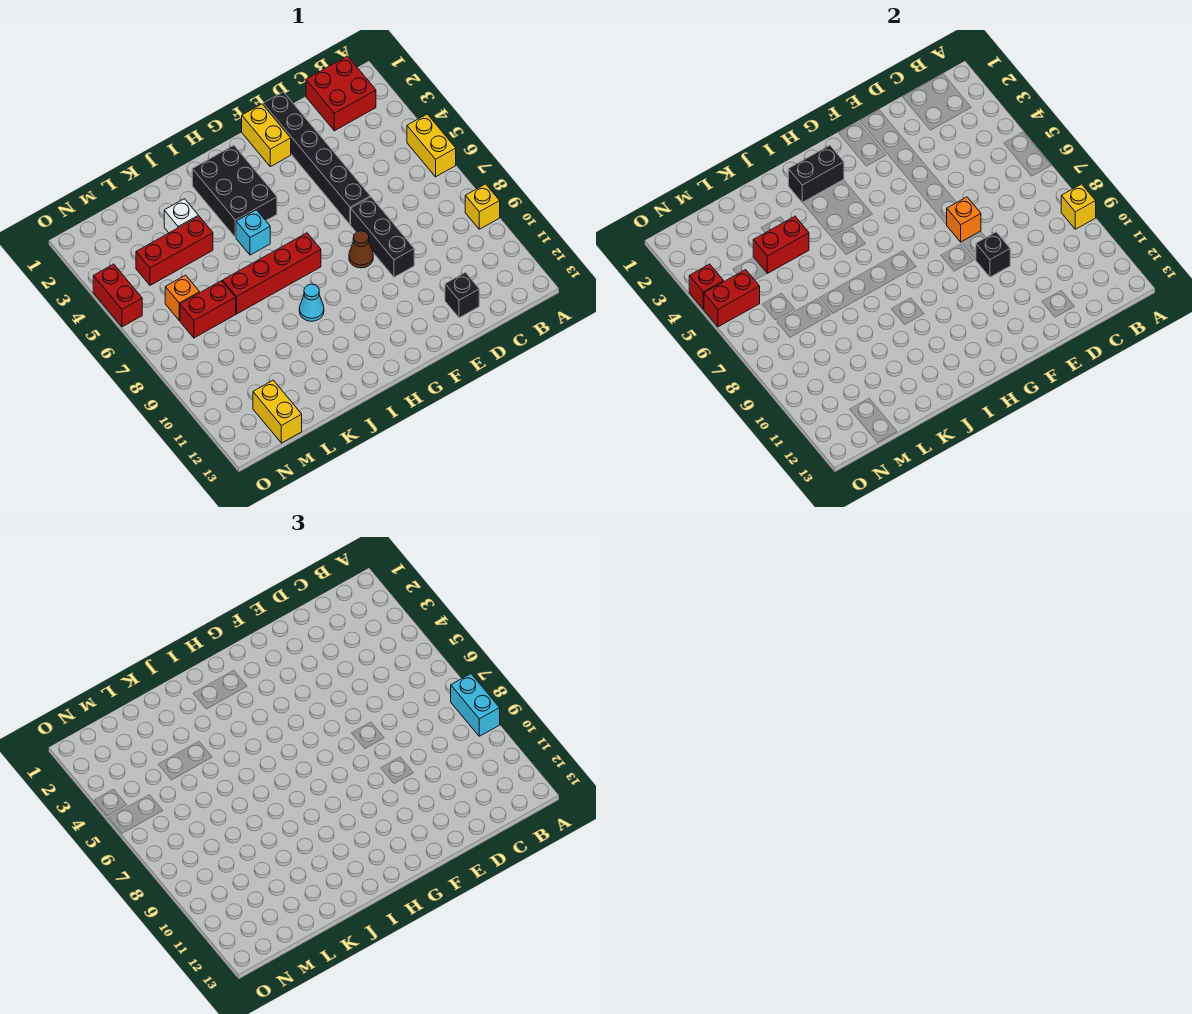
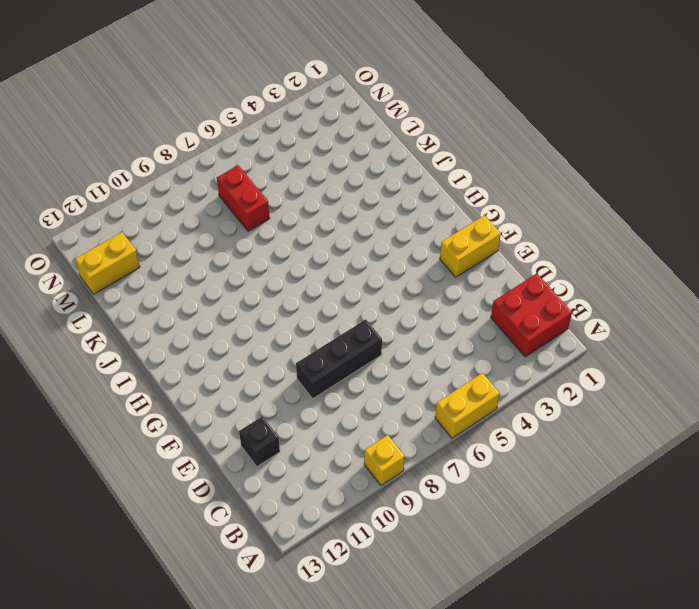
none -> black 1x6 brick [263,92,370,225]
none -> brown 1x1 cone [349,231,373,268]
none -> black 2x3 brick [192,145,277,238]

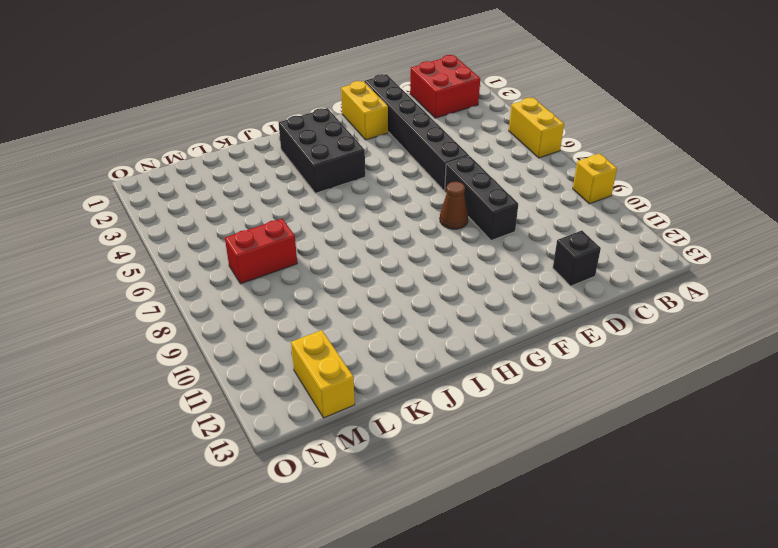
none -> red 1x4 brick [223,233,321,314]
none -> cyan 1x1 brick [236,210,270,255]
none -> cyan 1x1 cone [299,284,324,321]

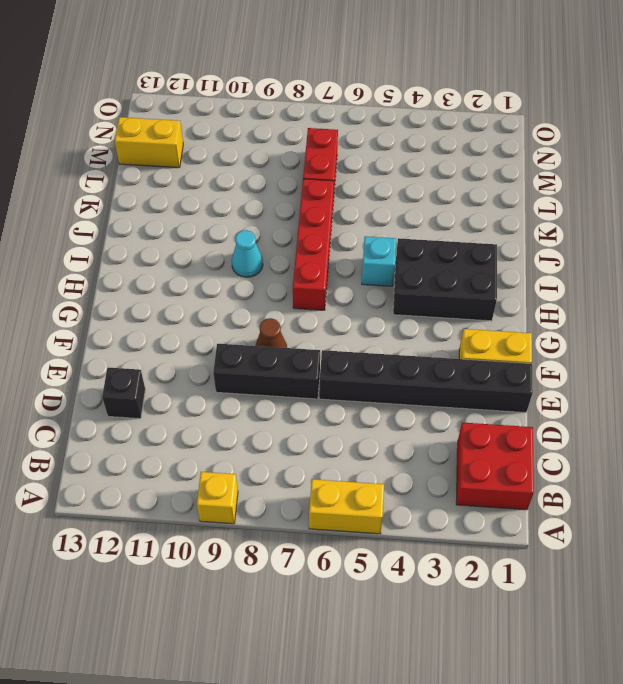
none -> white 1x1 brick [164,199,198,233]
none -> red 1x3 brick [136,216,213,285]
none -> orange 1x1 brick [165,275,200,320]

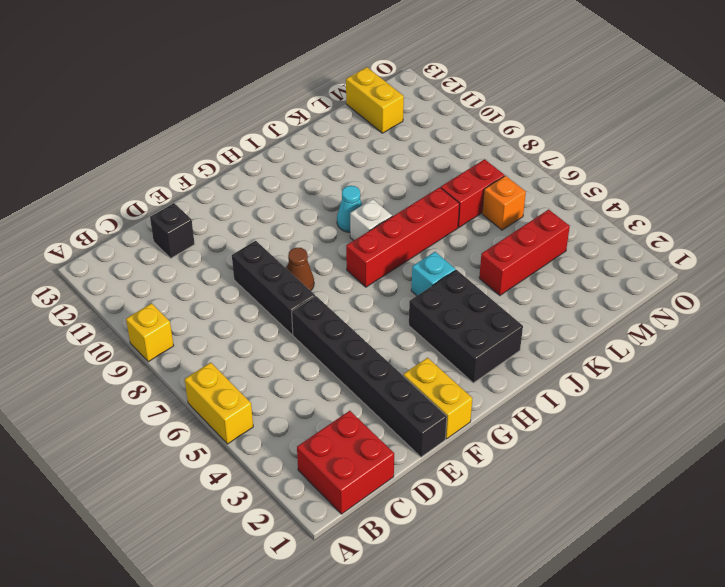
white 1x1 brick [350,199,392,241] -> white 1x1 brick moved to [164,199,198,233]
none -> red 1x2 brick [93,264,142,327]
none -> yellow 1x1 brick [1061,184,1096,229]
none -> orange 1x1 brick [947,197,981,242]

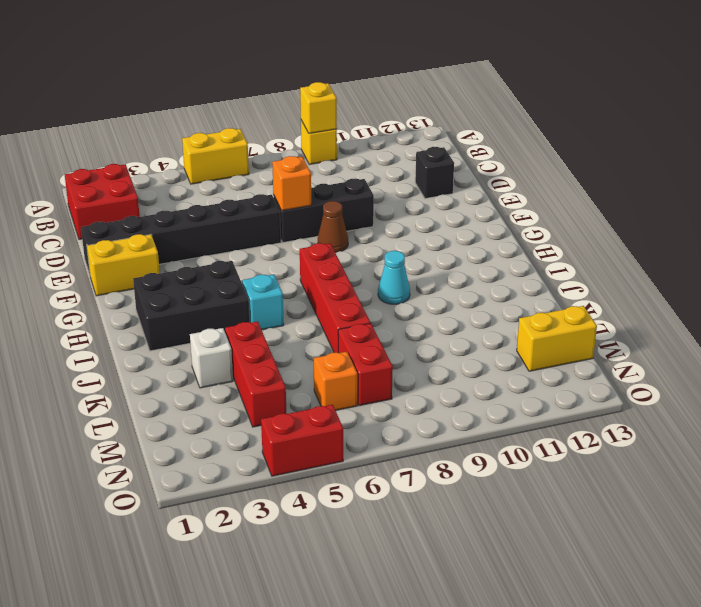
none -> black 1x1 brick [976,232,1010,277]
none -> black 1x2 brick [788,145,844,203]
none -> red 1x2 brick [753,216,809,273]

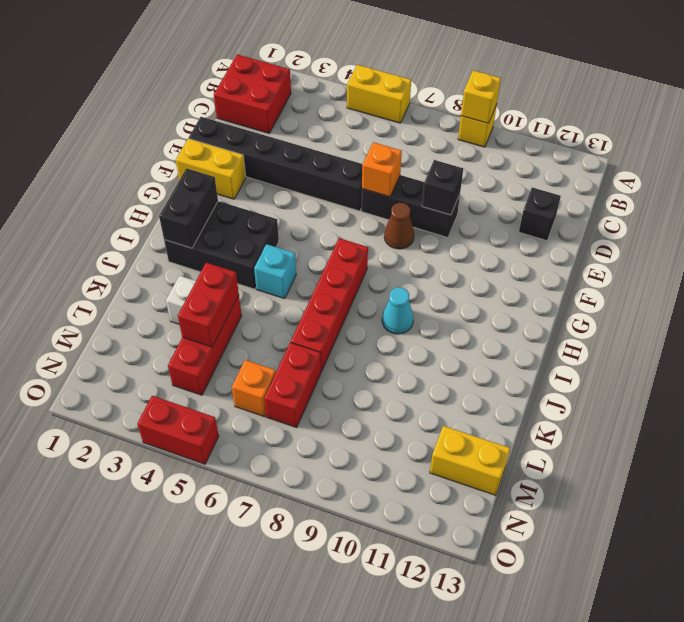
none -> red 1x2 brick [704,270,760,327]
none -> red 1x1 brick [689,264,724,309]
none -> cyan 1x2 brick [451,674,500,736]

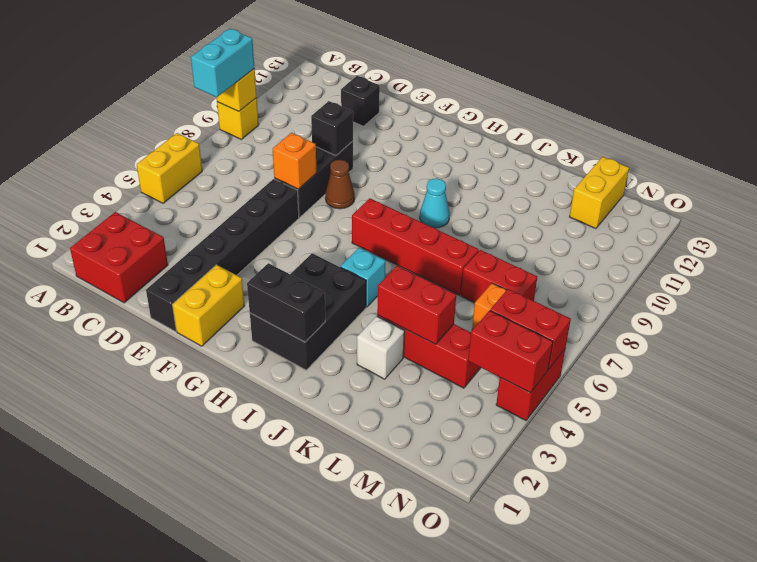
red 1x2 brick [468,311,553,393] -> red 1x1 brick [689,264,724,309]

